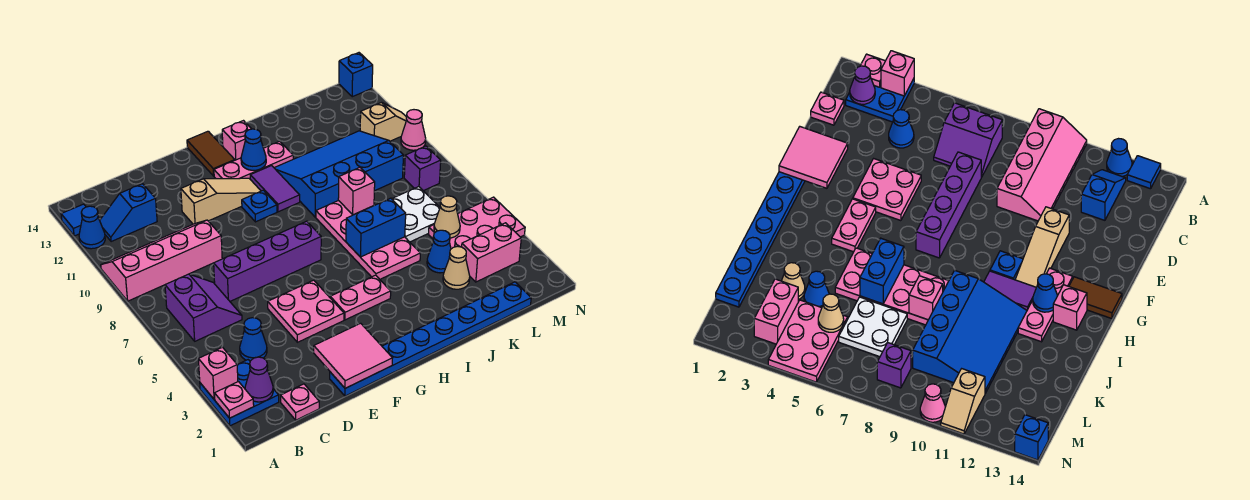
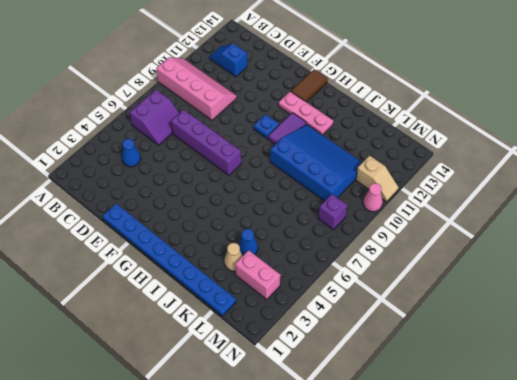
none -> blue 2x2 plate [200,360,279,426]
none -> blue 1x1 cone [79,206,105,249]
none -> blue 1x1 tile [61,204,86,236]
none -> pink 1x1 plate [281,384,319,420]

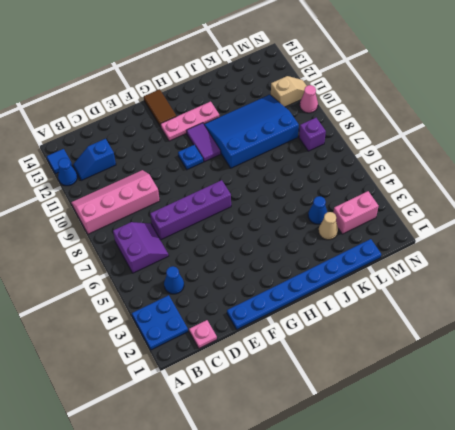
none -> pink 2x2 plate [268,280,344,342]
none -> tan 1x3 slope [181,178,261,224]
none -> pink 1x2 plate [330,275,391,320]
none -> pink 1x1 brick [222,121,251,160]

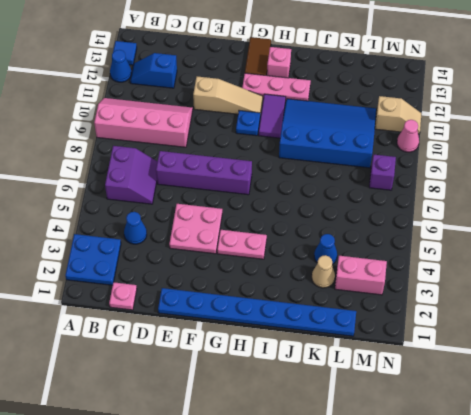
none -> pink 2x4 plate [316,200,420,279]
none -> white 2x2 plate [392,187,440,242]
none -> pink 2x3 plate [429,197,525,249]
none -> blue 1x1 brick [339,53,373,97]

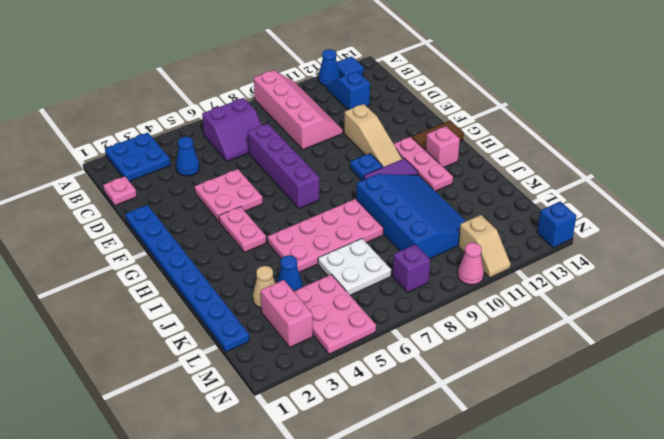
none -> pink 1x1 plate [215,382,254,418]
none -> pink 1x1 brick [198,347,238,399]
none -> purple 1x1 cone [245,357,273,402]
none -> pink 2x2 tile [314,323,392,388]

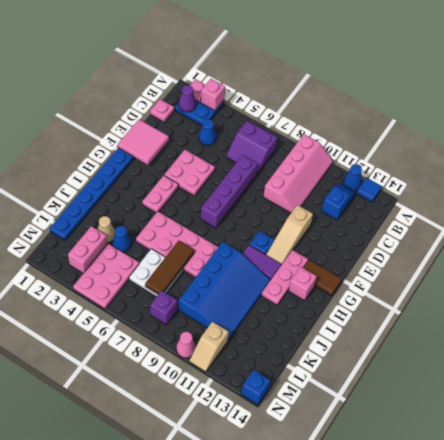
brown 1x3 tile [145,241,194,294] -> none
none -> blue 1x1 cone [241,129,266,170]
none -> blue 1x2 brick [346,198,406,257]
none -> pink 1x1 brick [338,168,375,215]
none -> tan 1x1 cone [434,196,460,238]

